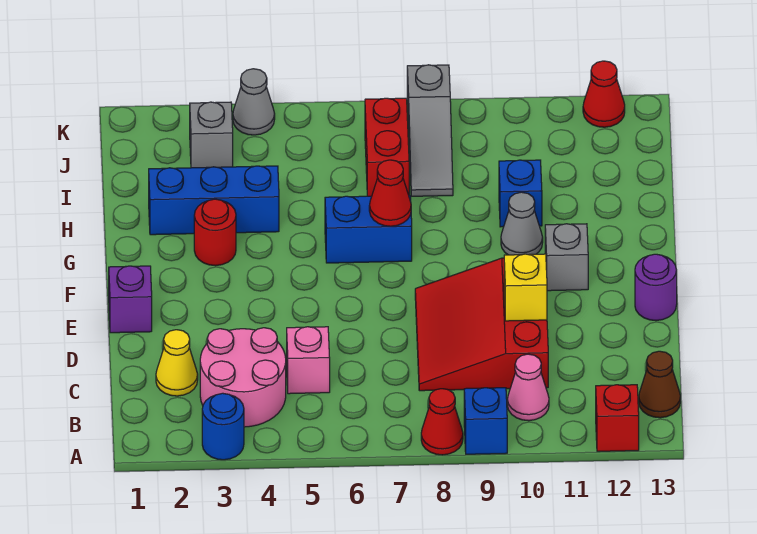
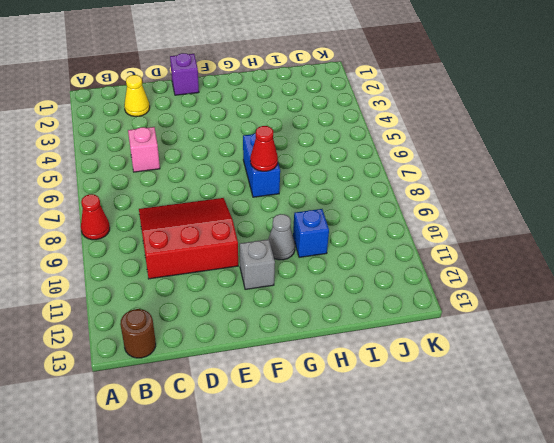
brown 1x1 round brick [120,309,156,358] -> brown 1x1 cone [639,351,680,418]
none -> blue 1x1 round brick [202,393,244,460]
none -> blue 1x1 brick [464,388,507,454]
none -> red 1x1 brick [596,385,639,451]

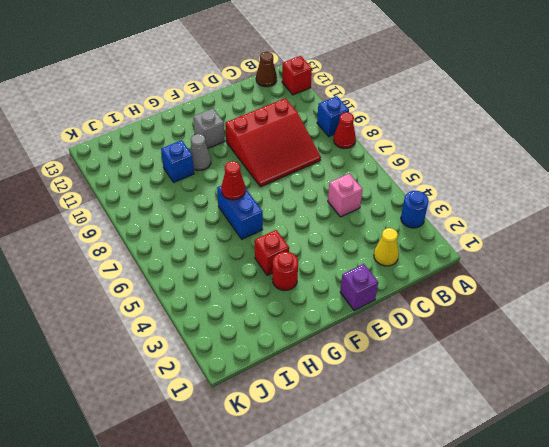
red 1x1 brick [255,230,289,275] -> none
none -> pink 2x2 round brick [200,328,286,427]
none -> pink 1x1 cone [507,354,549,421]
none -> purple 1x1 round brick [635,254,677,321]

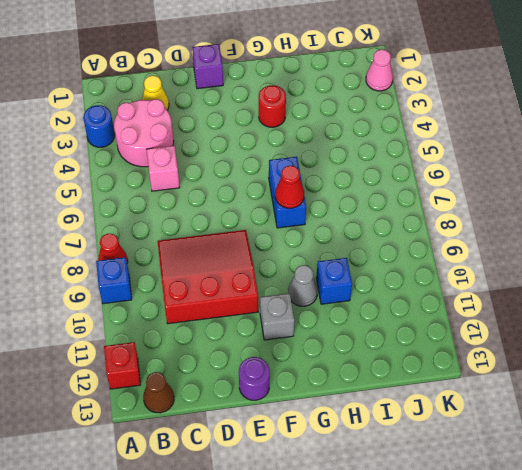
pink 1x1 cone [366,49,393,91] -> pink 1x1 cone moved to [507,354,549,421]
none -> blue 1x3 brick [149,166,279,235]
none -> red 1x2 brick [365,98,409,196]
none -> grey 1x3 slope [407,65,453,196]

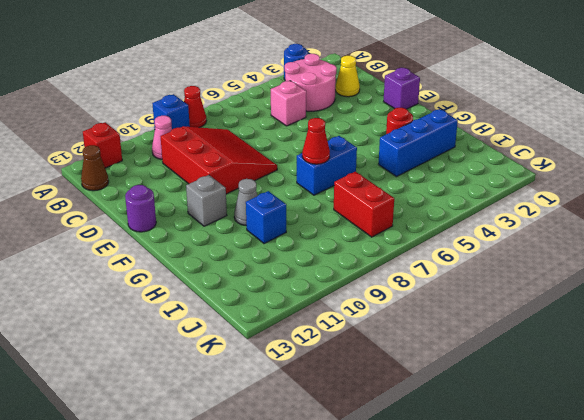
none -> grey 1x3 slope [407,65,453,196]
none -> grey 1x1 brick [190,102,233,168]
none -> grey 1x1 cone [233,69,275,135]

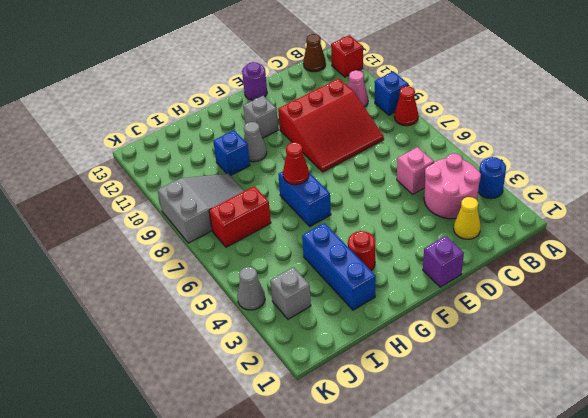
grey 2x3 slope [158,174,244,243] -> grey 1x3 slope [407,65,453,196]
none -> red 1x1 cone [583,61,625,127]
none -> yellow 1x1 brick [504,254,547,321]

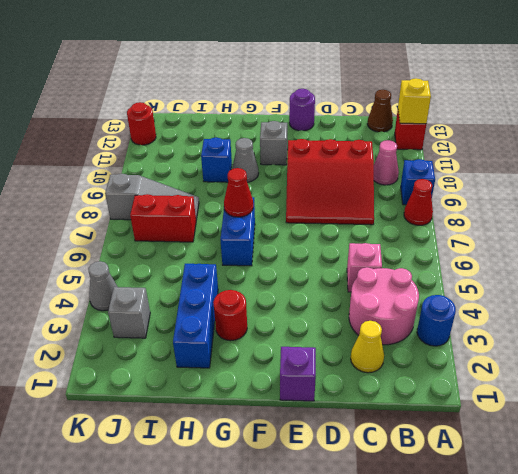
yellow 1x1 brick [398,78,431,124] -> yellow 1x1 brick moved to [504,254,547,321]
red 1x1 round brick [127,102,156,145] -> red 1x1 cone [583,61,625,127]

